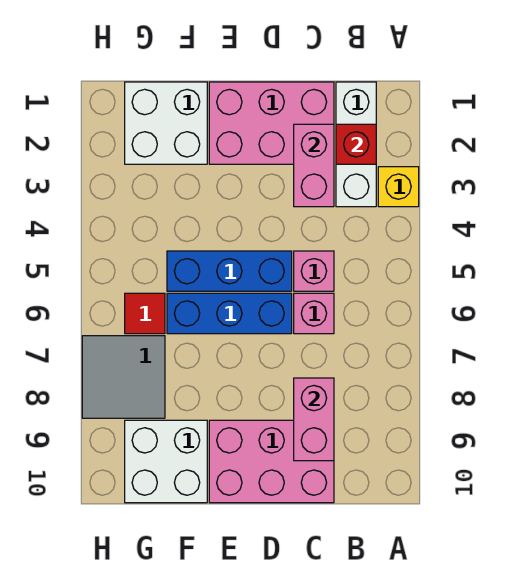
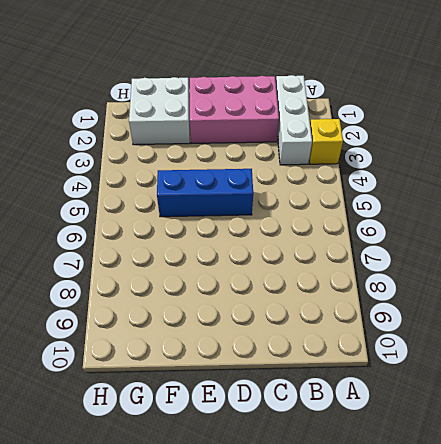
none -> pink 1x1 brick [294,251,334,291]
none -> pink 1x1 brick [294,293,334,334]
none -> pink 2x3 brick [209,420,334,503]

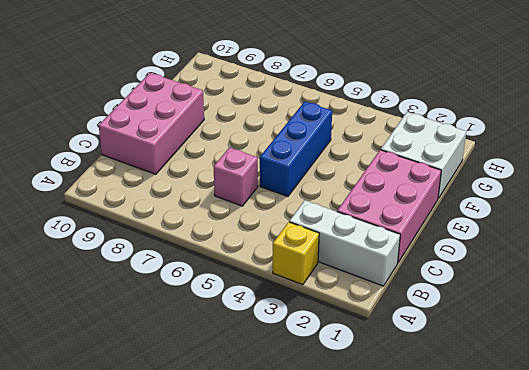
none -> pink 1x1 brick [294,251,334,291]
none -> blue 1x3 brick [167,293,292,334]
none -> white 2x2 brick [125,420,207,503]

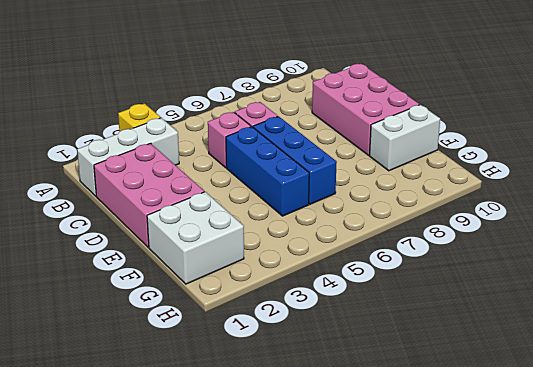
white 1x2 brick [370,105,440,171] -> white 2x2 brick [125,420,207,503]
none -> red 1x1 tile [125,293,165,334]
none -> grey 2x2 tile [82,336,165,418]
none -> red 1x1 brick [336,124,376,164]

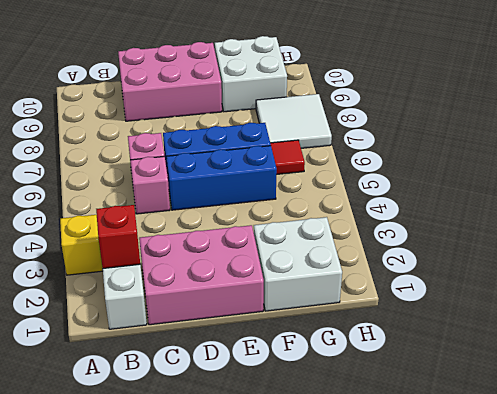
white 2x2 tile [256,94,332,148] -> grey 2x2 tile [82,336,165,418]
none -> pink 1x2 brick [294,124,334,207]
none -> pink 1x2 brick [294,378,334,461]

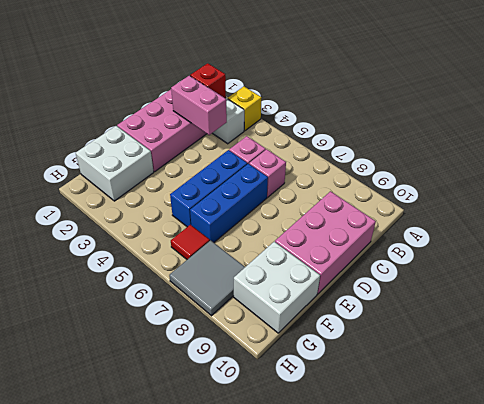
none -> pink 1x2 brick [294,378,334,461]

